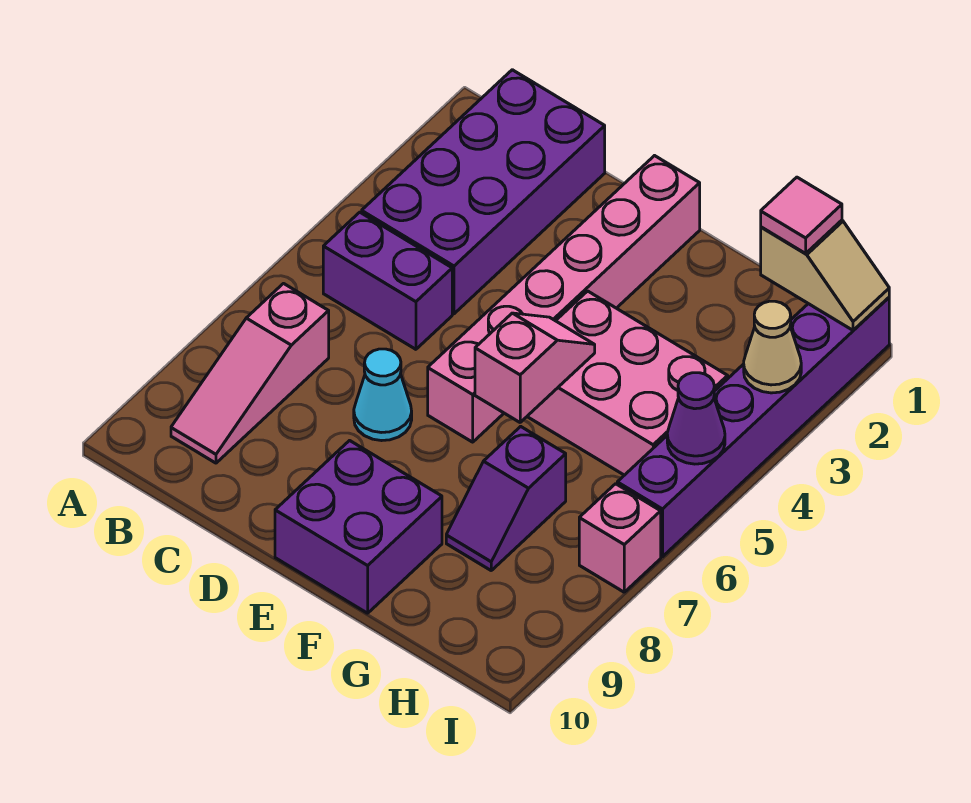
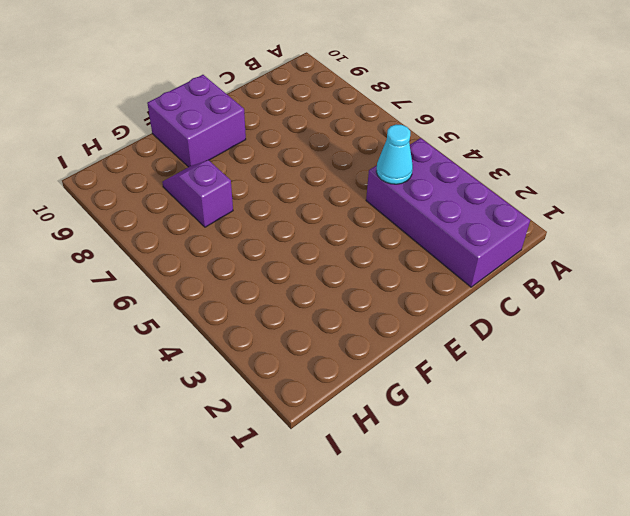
cyan 1x1 cone [376,125,413,184] -> cyan 1x1 cone moved to [354,349,412,441]
none -> purple 1x2 brick [323,212,452,349]
none -> pink 1x3 slope [171,284,329,463]
none -> pink 1x6 brick [428,156,700,442]

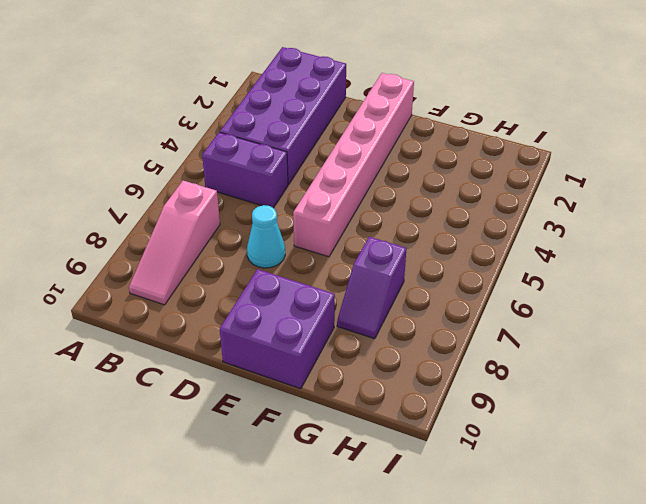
none -> pink 2x3 brick [527,291,728,475]
none -> purple 1x6 brick [617,298,889,557]
none -> pink 1x1 brick [579,484,661,592]

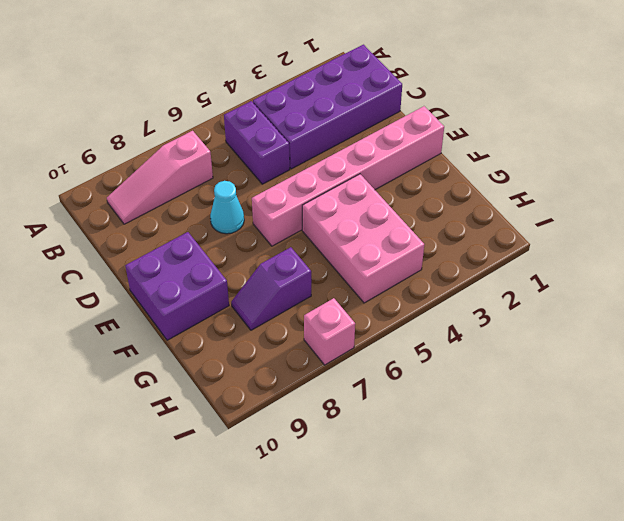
none -> purple 1x6 brick [617,298,889,557]
none -> pink 1x2 slope [475,313,595,422]
none -> tan 1x2 slope [761,220,889,330]

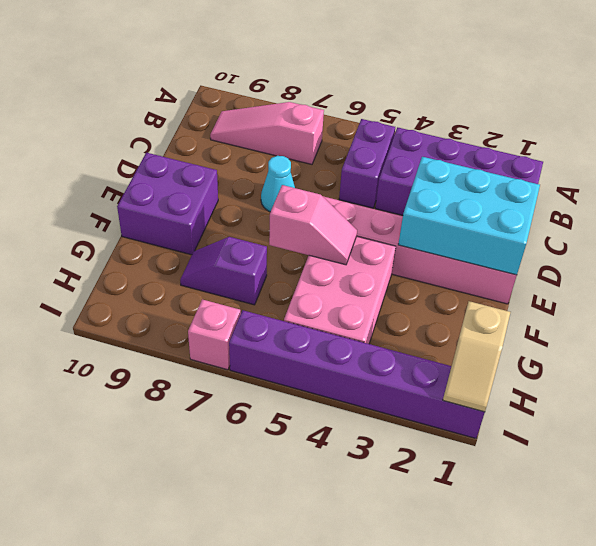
cyan 2x3 brick [398,157,540,275] -> none
none -> tan 1x1 cone [744,301,801,393]
none -> purple 1x1 cone [667,373,725,464]
none -> pink 1x1 tile [761,177,842,253]

